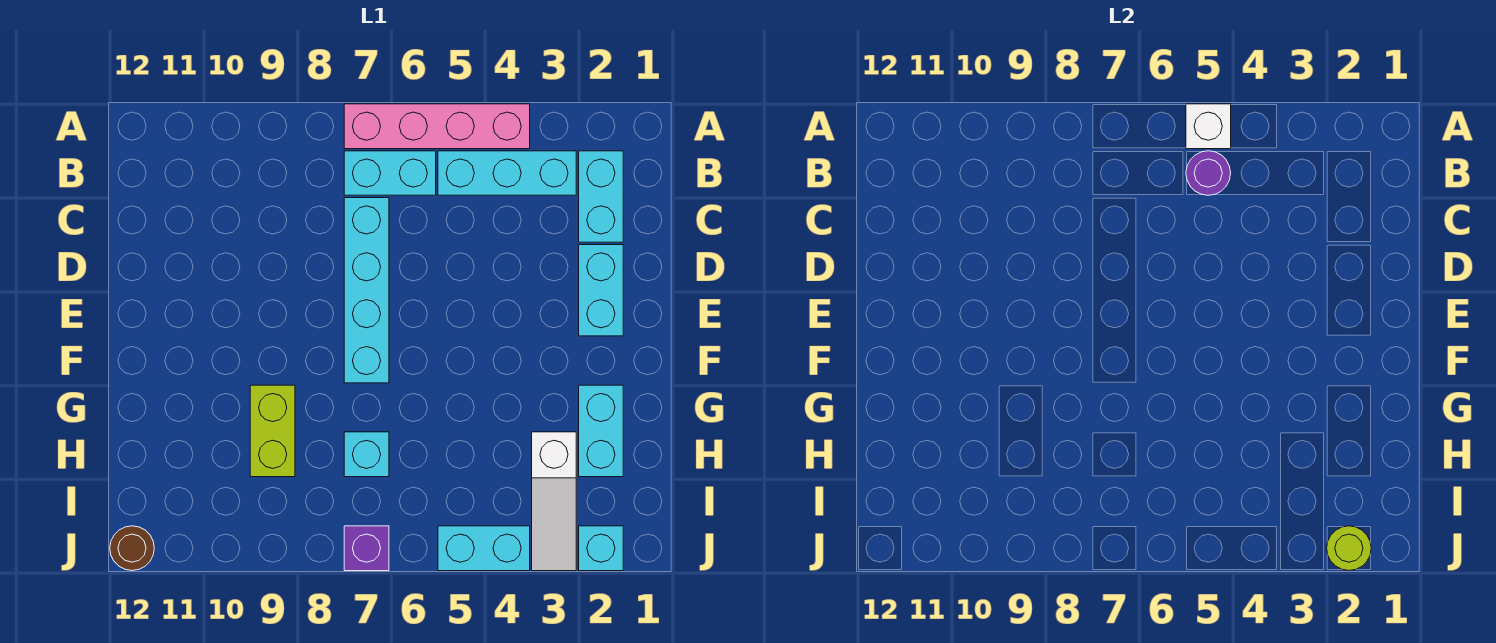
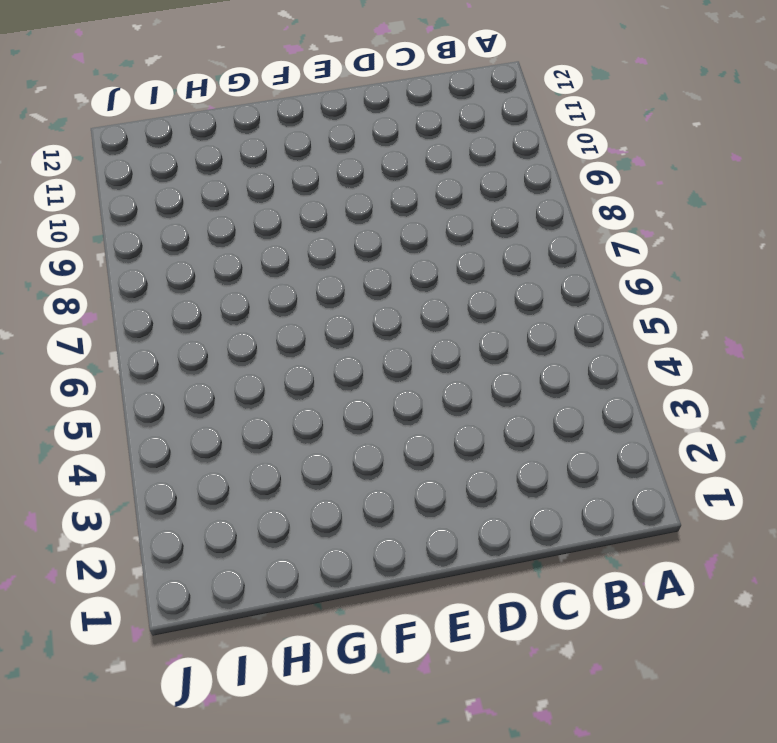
none -> pink 1x4 brick [344,104,530,149]
none -> cyan 1x2 brick [579,151,623,242]
none -> cyan 1x3 brick [438,151,576,195]

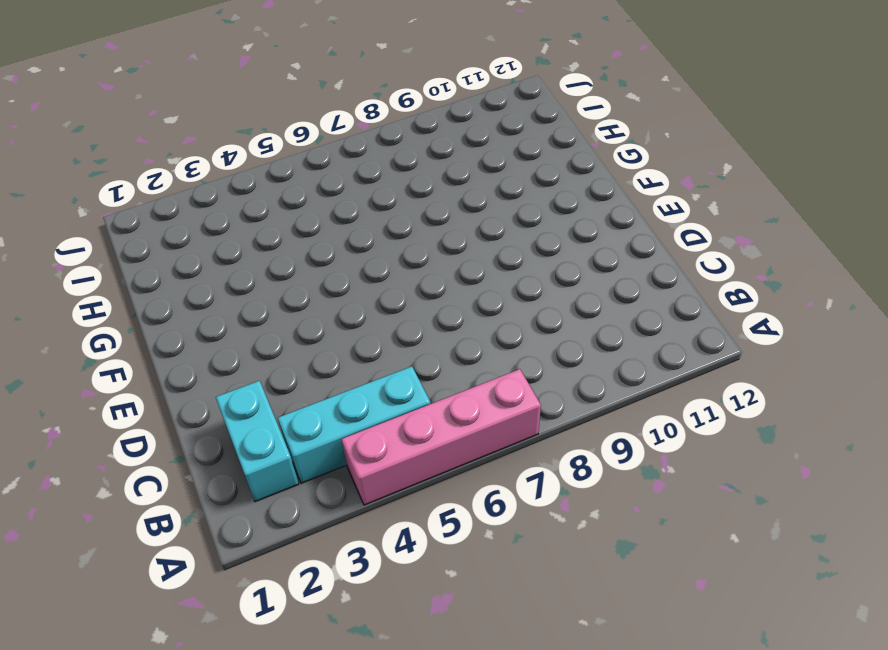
none -> cyan 1x2 brick [344,151,436,195]
none -> cyan 1x4 brick [344,198,389,383]
none -> cyan 1x2 brick [579,245,623,336]

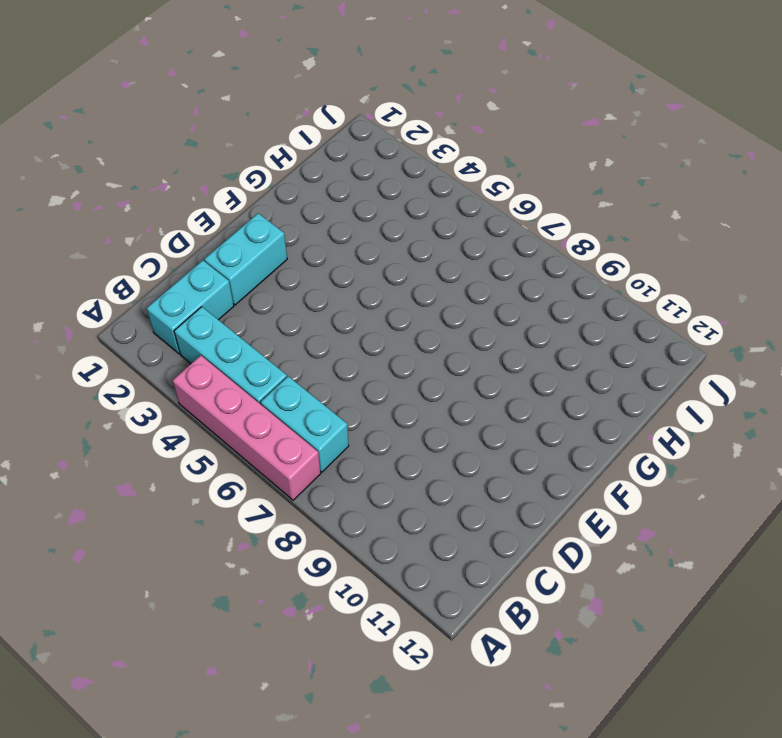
none -> cyan 1x4 brick [344,198,389,383]
none -> cyan 1x2 brick [579,385,623,477]
none -> lime 1x2 brick [250,385,295,477]

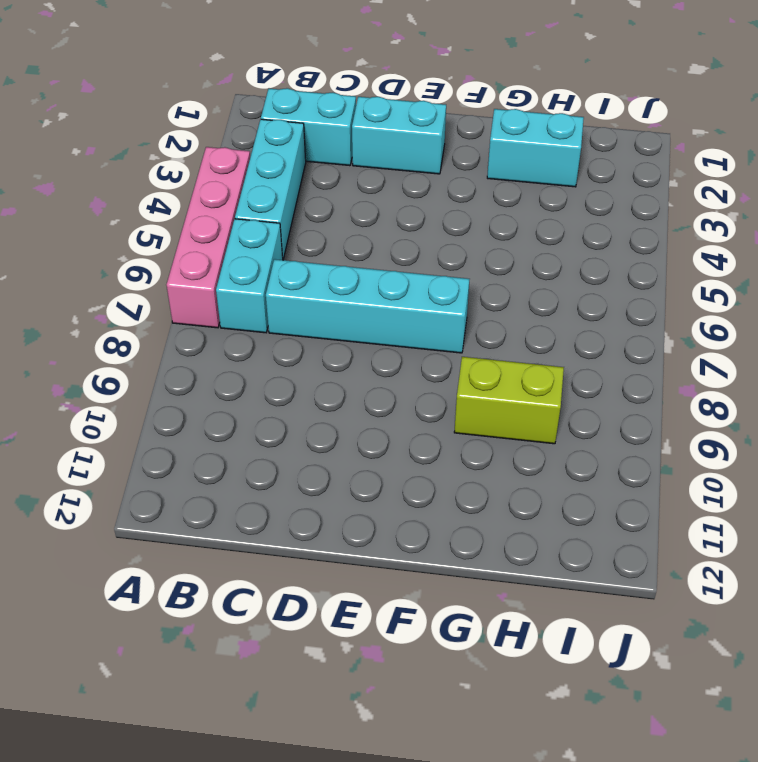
none -> white 1x3 slope [532,432,576,571]
none -> cyan 1x1 brick [344,432,389,477]
none -> cyan 1x1 brick [579,526,623,571]

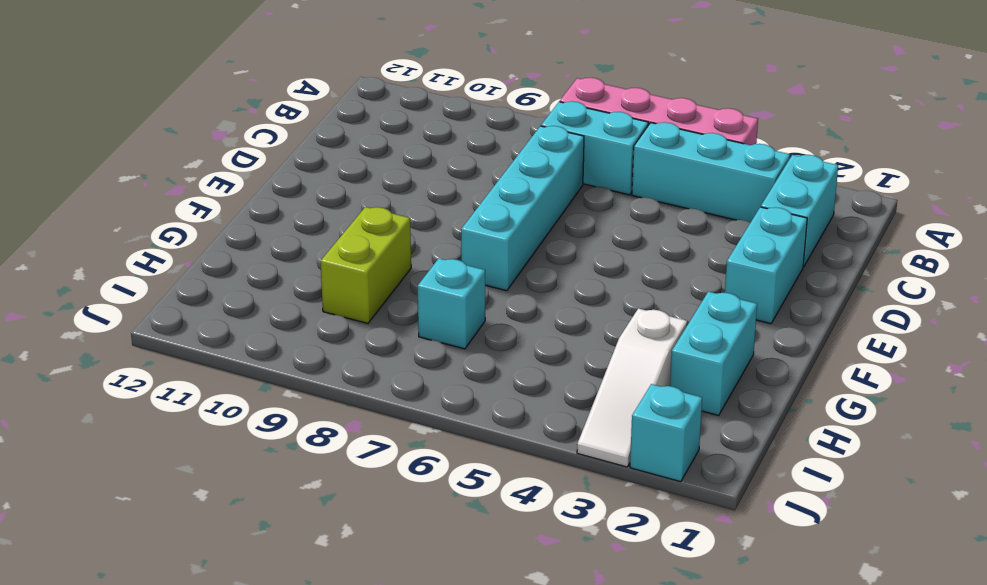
none -> cyan 1x2 brick [438,526,530,571]
none -> purple 1x1 brick [344,526,389,571]
none -> brown 1x1 round brick [110,526,154,571]

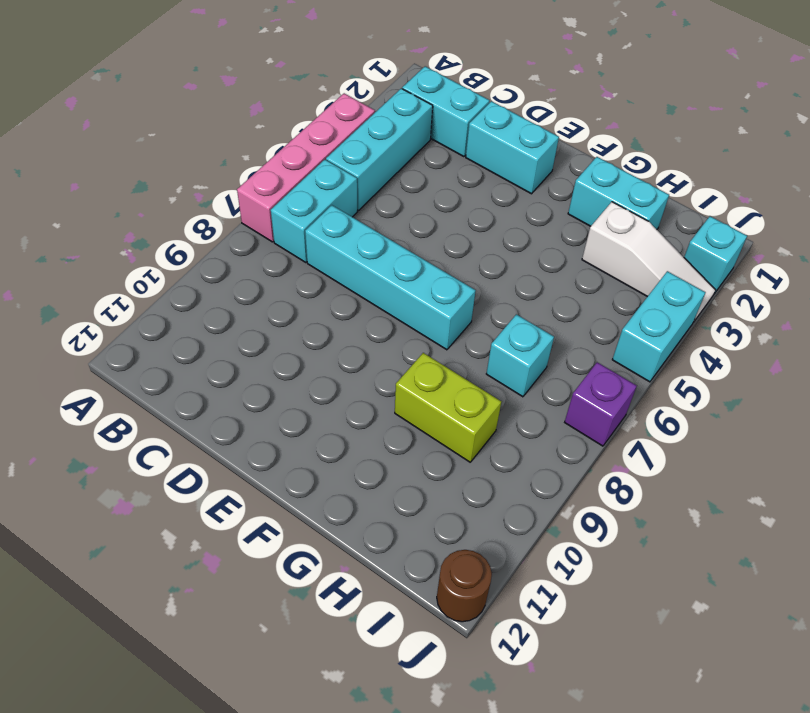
none -> white 1x1 brick [1186,104,1231,149]
none -> purple 1x1 round brick [1186,151,1231,195]
none -> lime 1x1 round brick [1327,526,1371,570]

